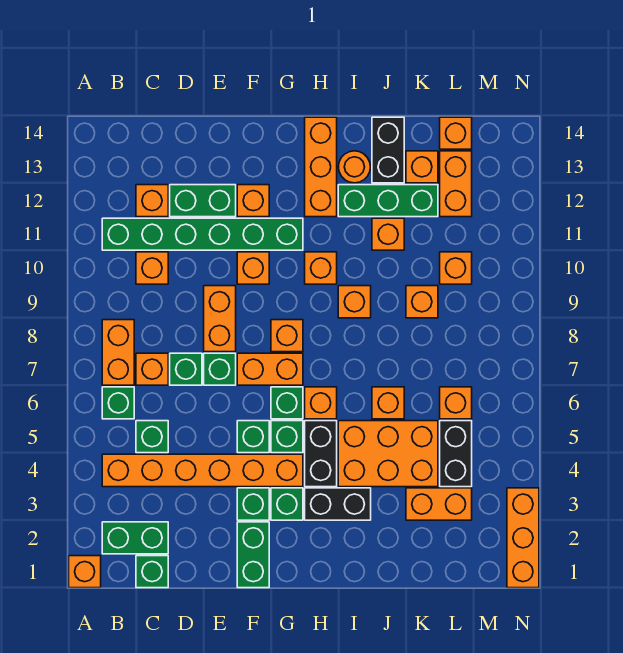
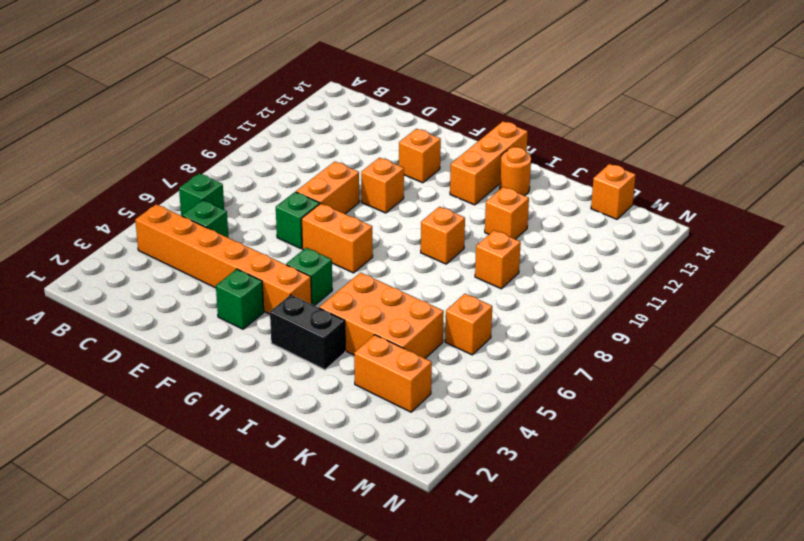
none -> orange 1x1 brick [69,556,101,588]
none -> green 1x2 brick [102,522,168,554]
none -> orange 1x2 brick [102,320,134,385]
none -> green 1x6 brick [102,218,303,250]

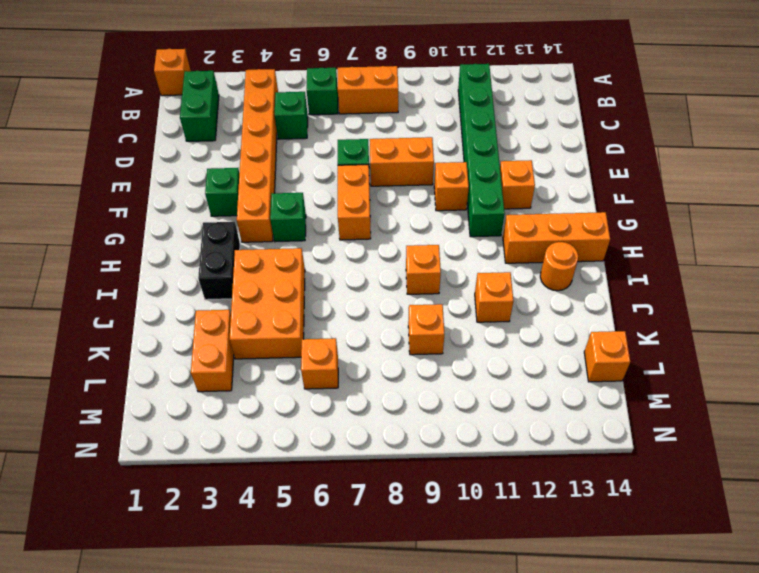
none -> green 1x1 brick [136,556,168,588]
none -> orange 1x1 brick [136,353,168,385]
none -> orange 1x1 brick [136,252,168,284]
none -> orange 1x1 brick [136,185,168,217]

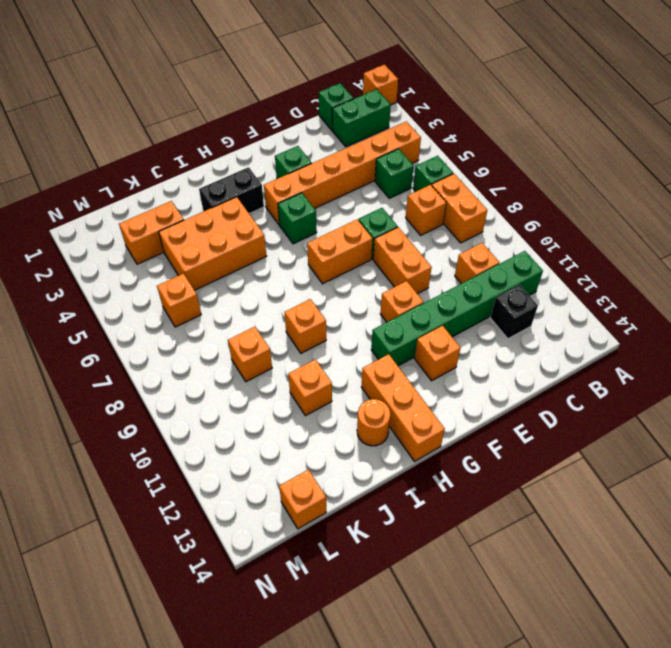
black 1x1 brick [490,285,538,339] -> orange 1x1 brick [136,185,168,217]
none -> green 1x1 brick [170,353,202,385]
none -> green 1x2 brick [170,185,236,217]
none -> green 1x2 brick [237,522,269,588]
none -> green 1x1 brick [237,421,269,453]

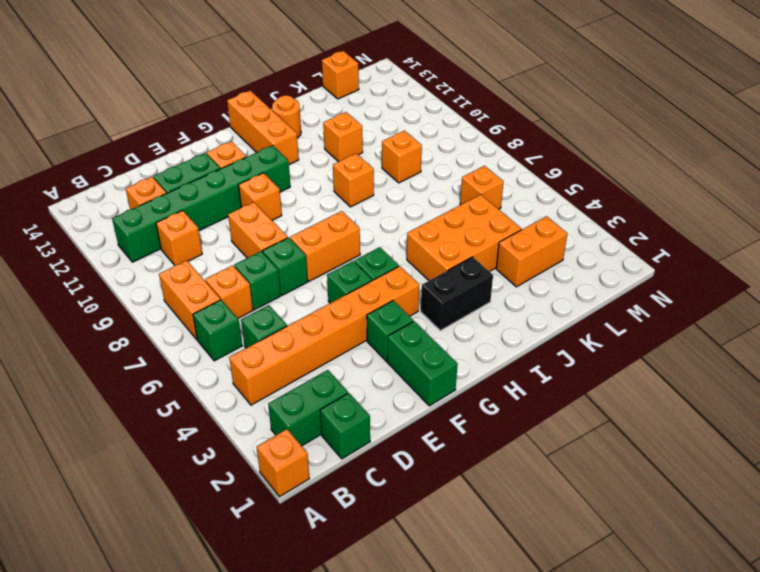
none -> green 1x1 brick [271,488,303,520]
none -> green 1x1 brick [271,387,303,419]
none -> orange 1x1 brick [271,320,303,352]
none -> black 1x2 brick [305,421,337,487]

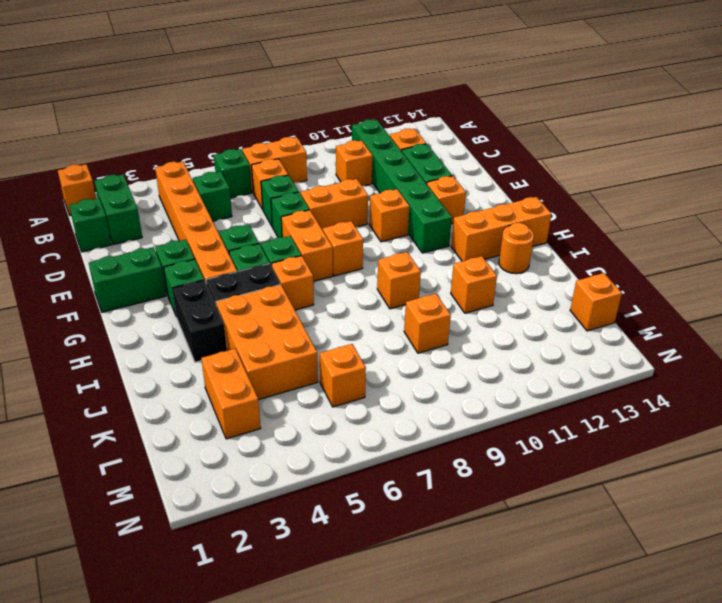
none -> orange 1x1 brick [305,252,337,284]
none -> green 1x3 brick [338,185,438,217]
none -> orange 1x1 brick [372,387,404,419]
none -> black 1x2 brick [372,117,404,183]

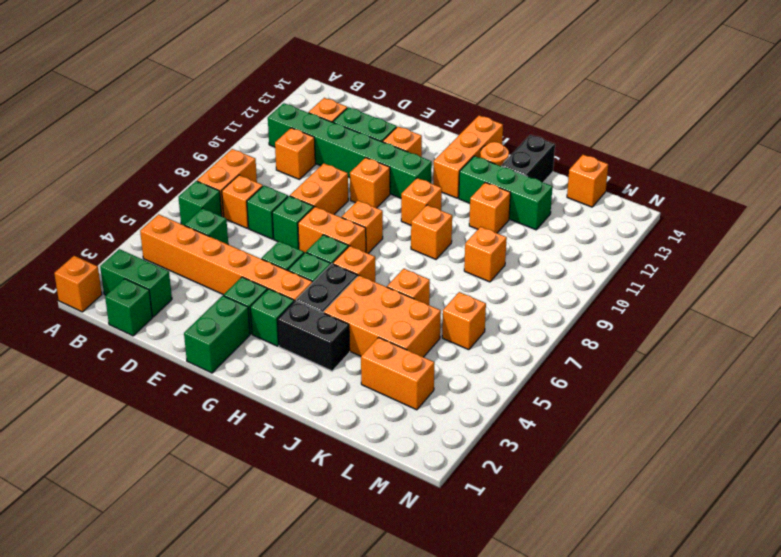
none -> orange 1x1 brick [406,151,438,183]
none -> black 1x2 brick [440,421,472,487]
none -> orange 1x1 brick [440,252,472,284]
none -> orange 1x2 brick [440,151,472,217]

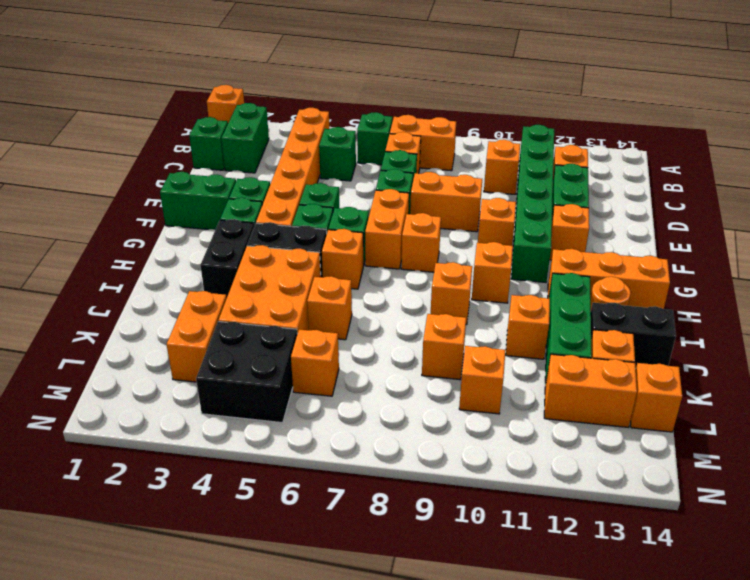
black 2x2 brick [196,321,297,423] -> black 1x2 brick [440,421,472,487]
none -> orange 1x3 brick [507,488,539,588]

